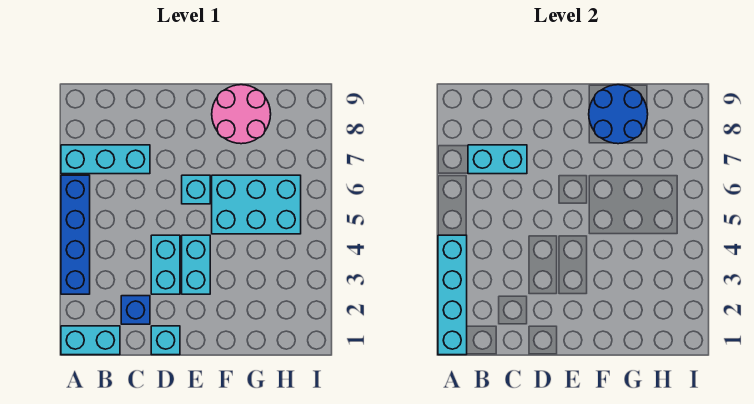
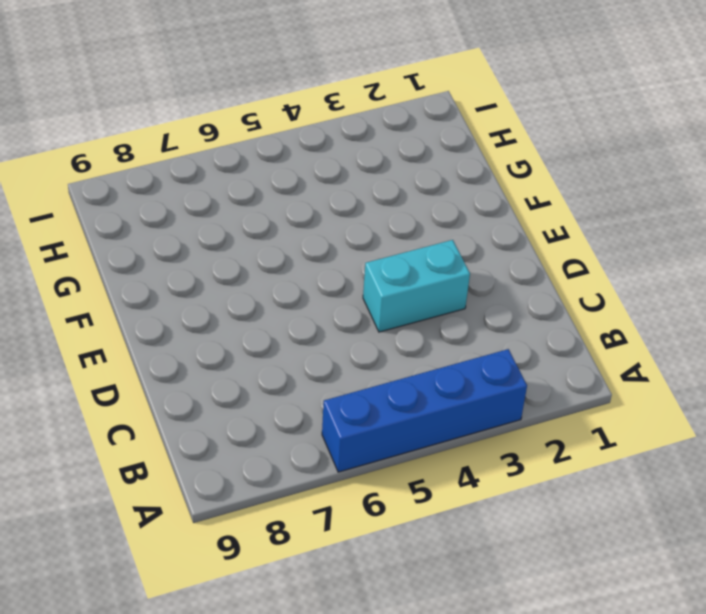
none -> cyan 1x2 brick [61,326,120,355]
none -> cyan 1x3 brick [61,145,150,174]
none -> blue 1x1 brick [121,296,150,324]

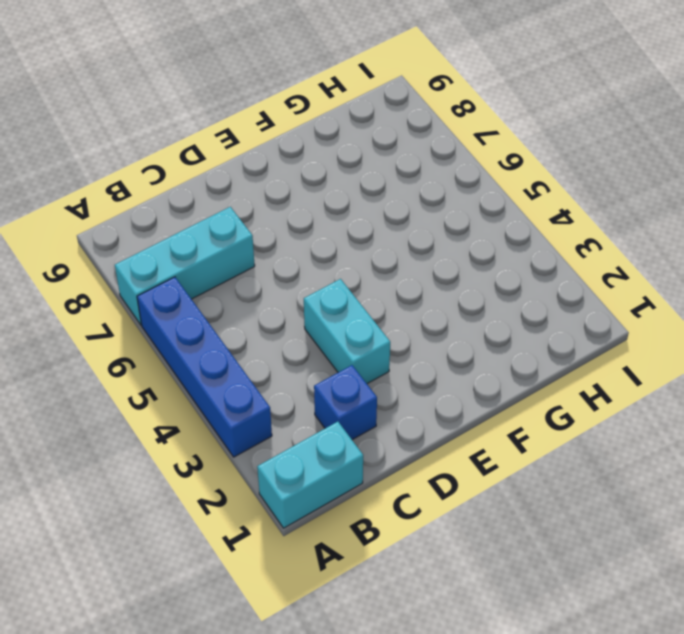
none -> cyan 1x1 brick [151,326,180,355]
none -> cyan 1x2 brick [182,235,210,294]
none -> cyan 1x1 brick [182,175,210,204]

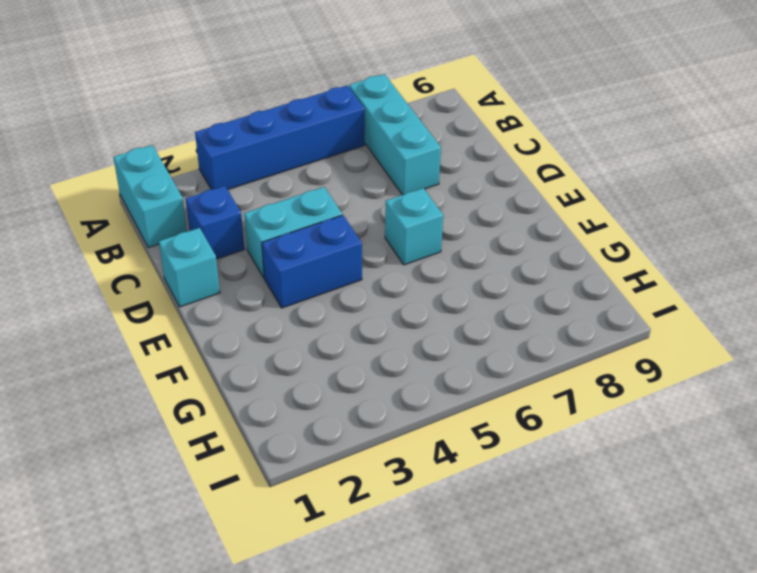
blue 1x2 brick [262,215,362,308] -> cyan 1x2 brick [182,235,210,294]
none -> cyan 2x3 brick [212,175,301,234]
none -> pink 2x2 round brick [212,85,271,144]
none -> cyan 1x4 brick [438,235,467,355]

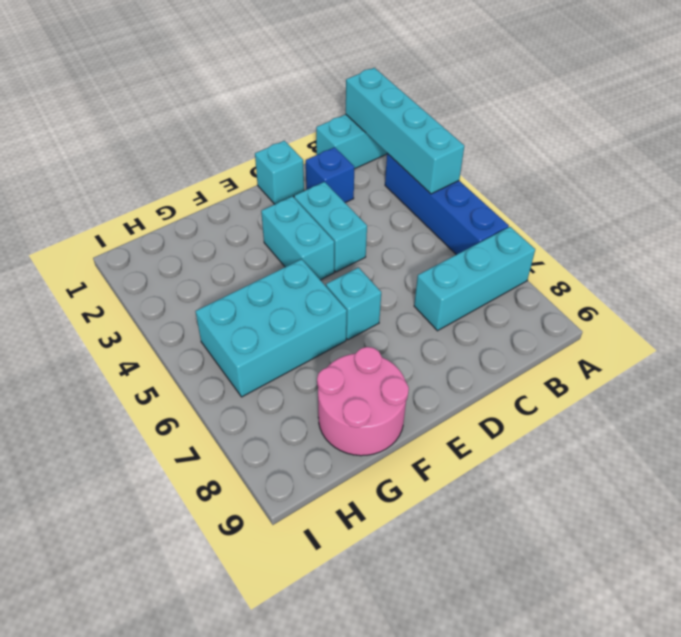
none -> cyan 1x2 brick [468,145,527,174]
none -> blue 2x2 round brick [589,85,648,144]

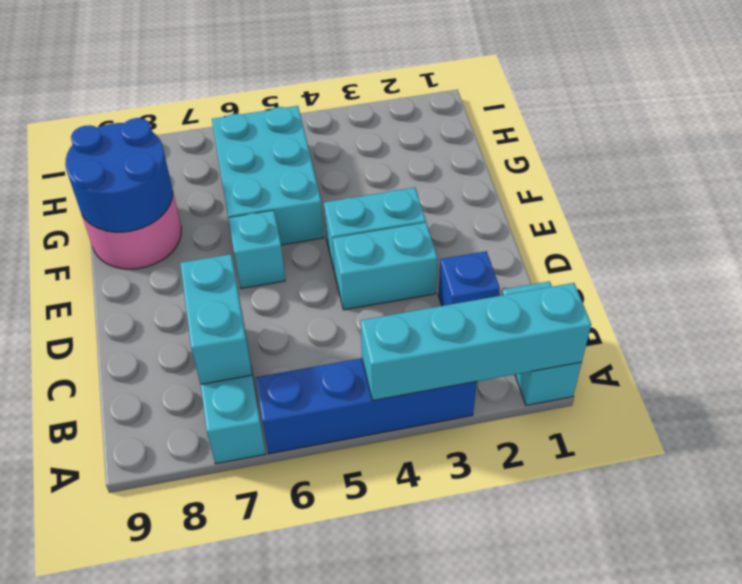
none -> cyan 1x1 brick [151,326,180,355]

